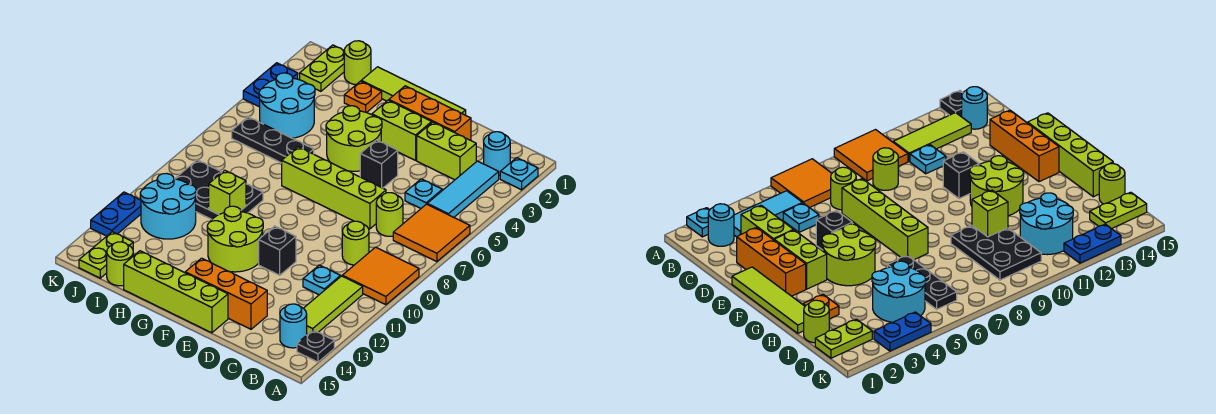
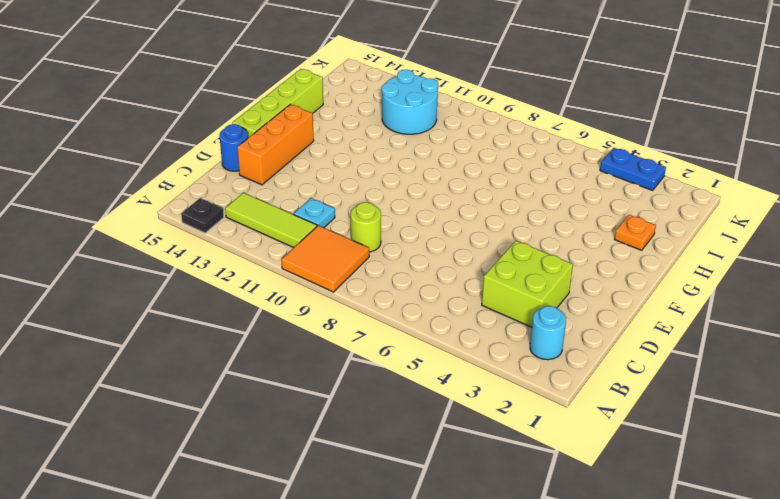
lime 2x2 brick [482,241,573,327] -> lime 1x2 brick [417,122,476,180]
blue 1x1 round brick [219,124,248,171] -> none
none -> cyan 1x1 plate [500,158,538,190]
none -> orange 2x2 tile [393,204,470,262]
none -> cyan 1x3 tile [427,161,499,217]
none -> cyan 1x1 round brick [280,304,307,348]

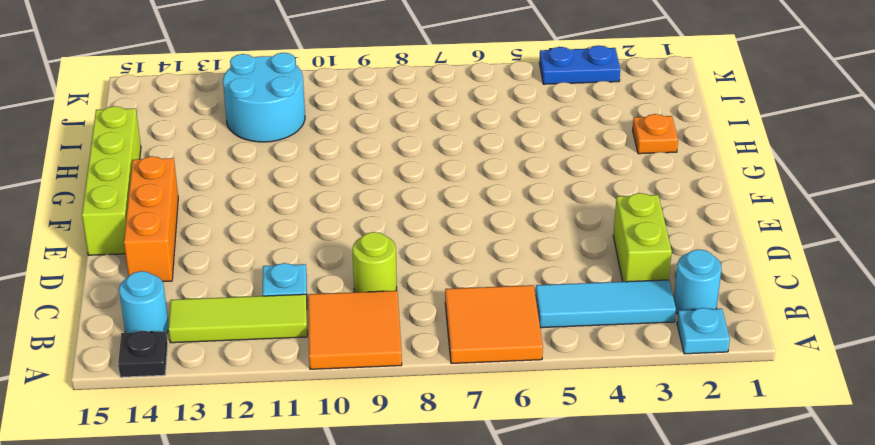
none -> cyan 1x1 plate [405,179,442,208]
none -> lime 1x1 round brick [376,193,403,236]
none -> orange 1x3 brick [389,86,471,140]
none -> lime 1x4 brick [282,147,386,229]

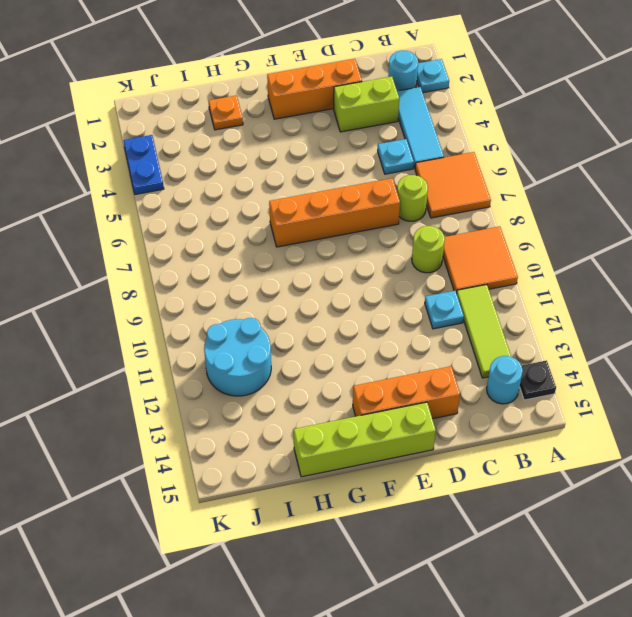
orange 1x4 brick [269,178,400,247] -> lime 1x4 brick [282,147,386,229]
none -> lime 1x4 tile [361,67,466,115]
none -> lime 1x2 brick [372,100,432,160]
none -> black 1x1 brick [360,140,398,188]
none -> black 1x1 brick [259,226,296,275]

